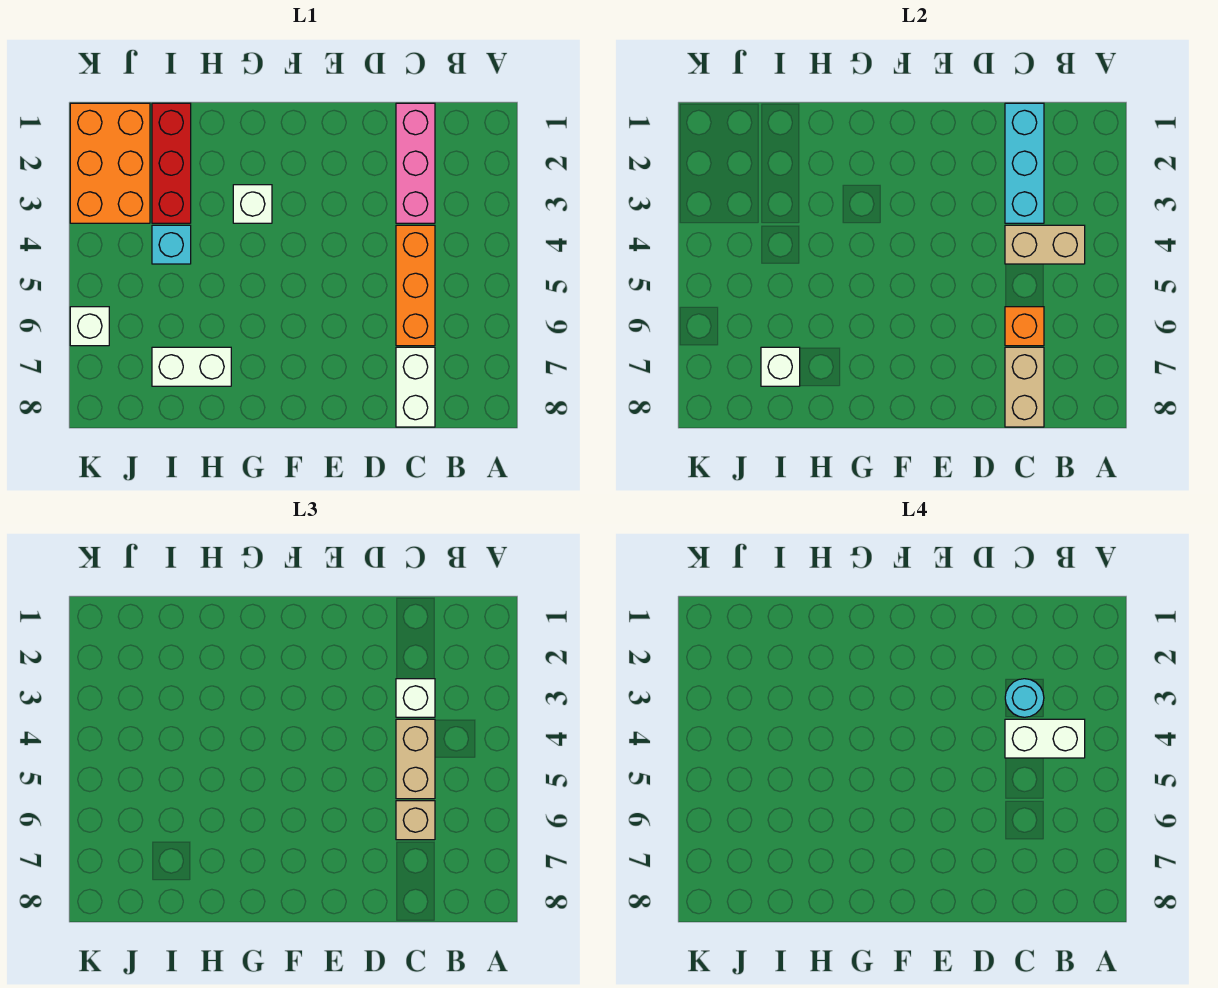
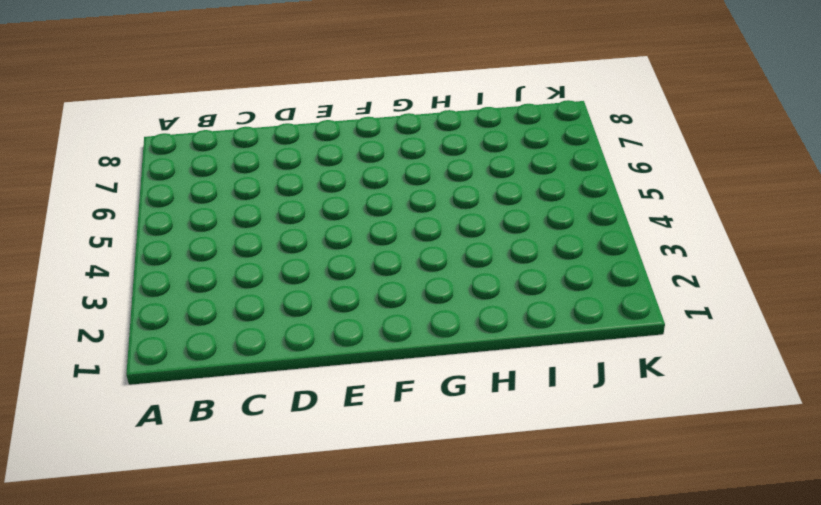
none -> pink 1x3 brick [396,103,435,223]
none -> orange 1x3 brick [396,225,435,346]
none -> white 1x2 brick [396,347,435,427]

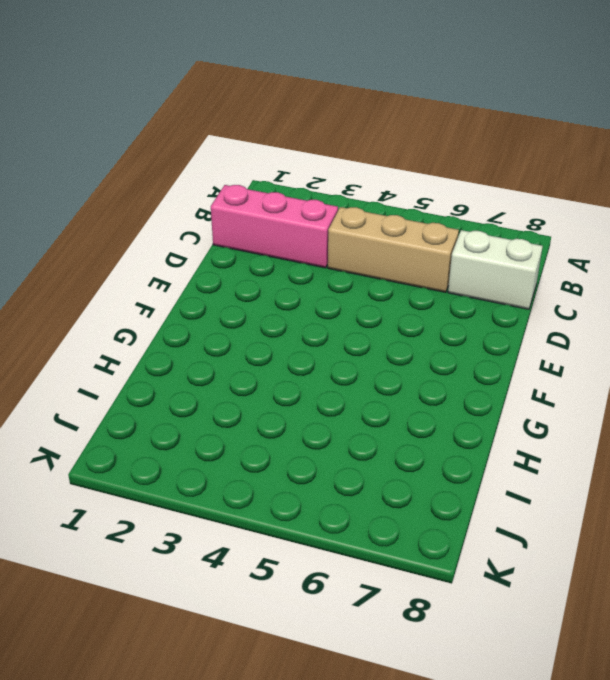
tan 1x3 brick [328,207,459,292] -> orange 1x3 brick [396,225,435,346]
none -> white 1x1 brick [233,185,272,223]
none -> white 1x2 brick [152,347,231,386]
none -> red 1x3 brick [152,103,191,223]

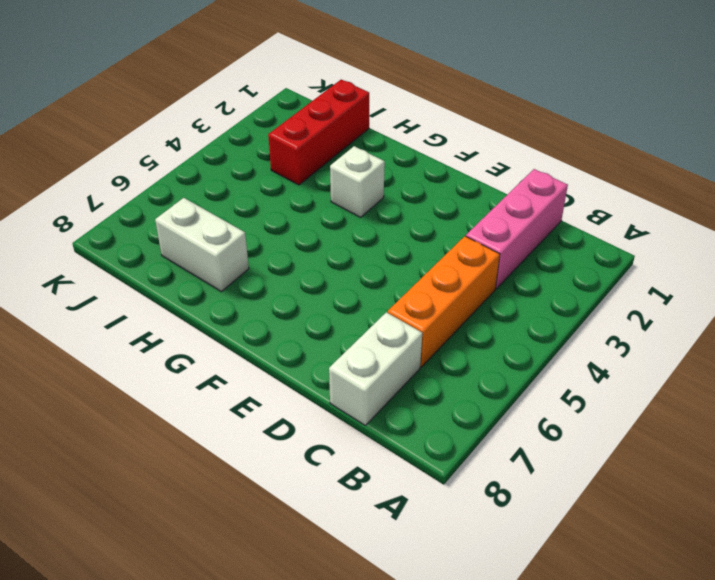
none -> cyan 1x1 brick [152,225,191,264]
none -> orange 2x3 brick [70,103,150,223]
none -> white 1x1 brick [70,307,109,346]

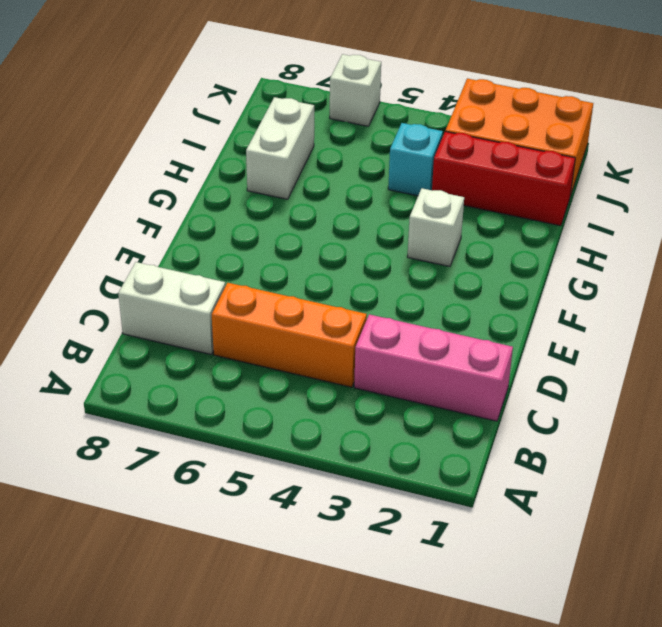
none -> tan 1x2 brick [1005,225,1085,264]
none -> cyan 1x3 brick [1005,103,1044,223]
none -> orange 1x1 brick [1005,307,1044,346]

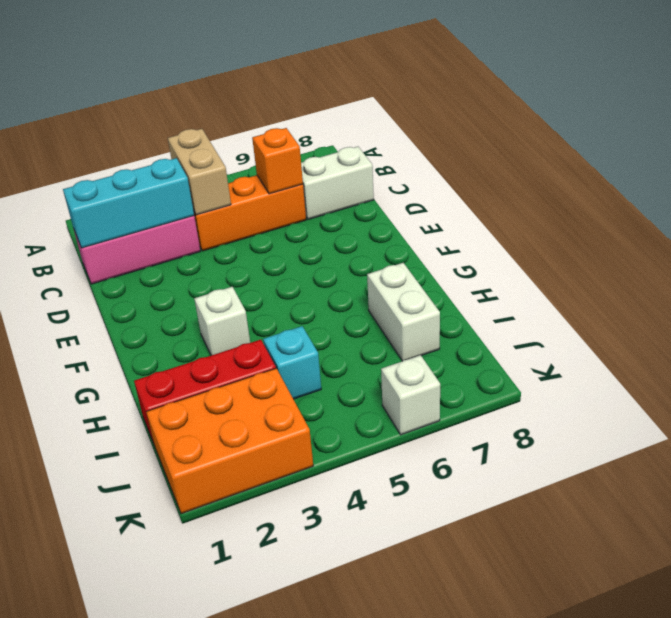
none -> tan 1x2 brick [1005,347,1044,427]
none -> white 1x1 brick [761,347,800,386]
none -> white 1x1 brick [396,679,435,717]

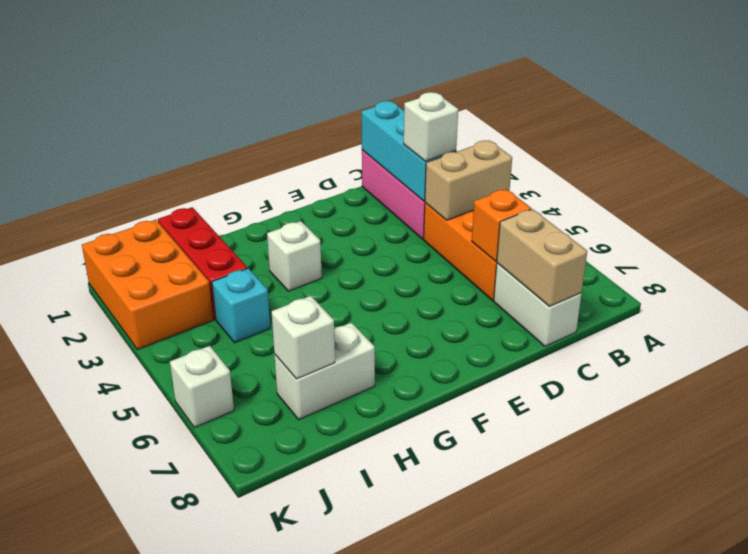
none -> tan 1x2 brick [396,719,435,799]
none -> tan 1x1 brick [396,801,435,840]
none -> white 1x2 brick [1005,719,1085,758]

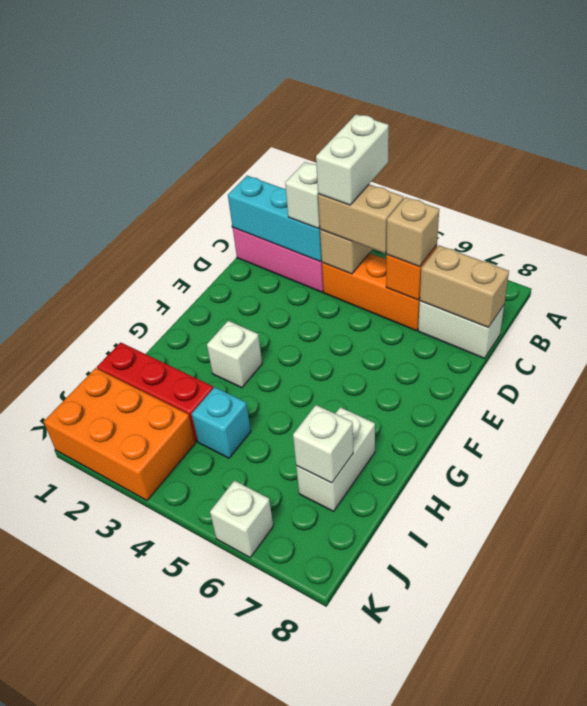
none -> cyan 1x1 round brick [1005,679,1044,717]

